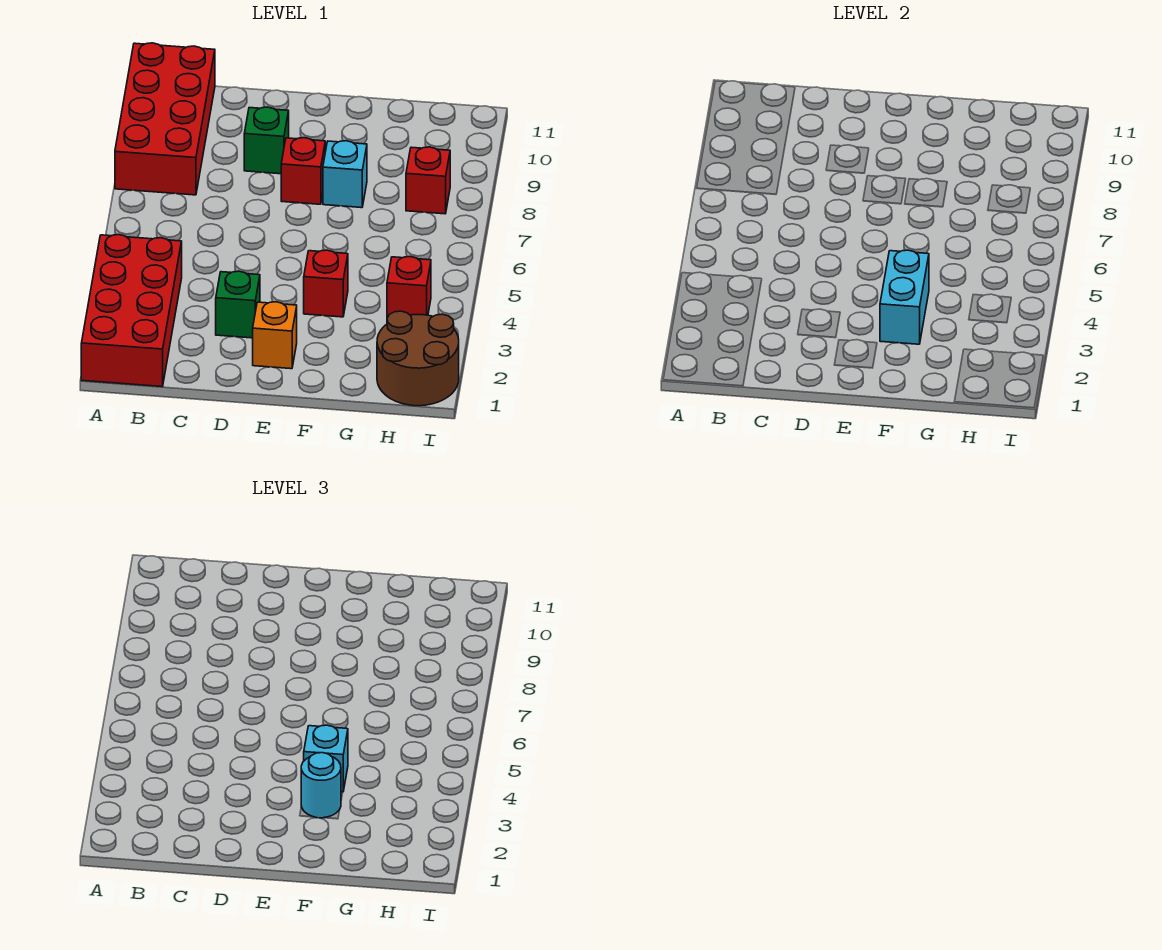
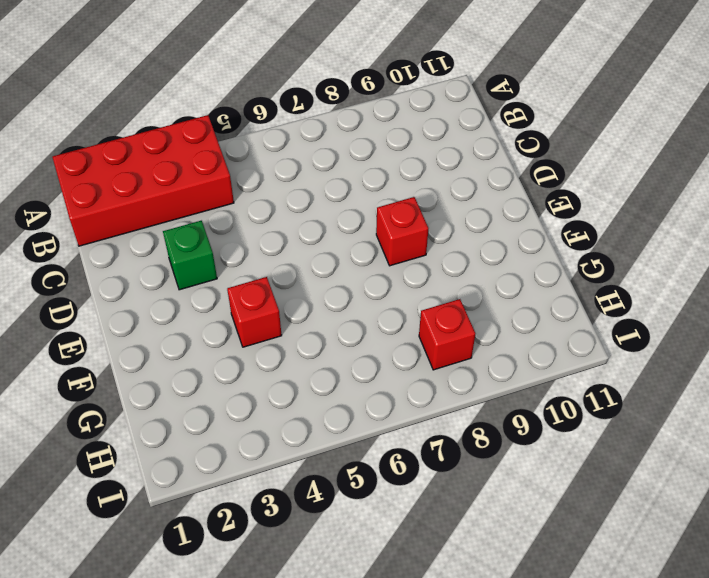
none -> red 2x4 brick [115,43,215,195]
none -> green 1x1 brick [244,107,289,174]
none -> orange 1x1 brick [253,302,297,369]

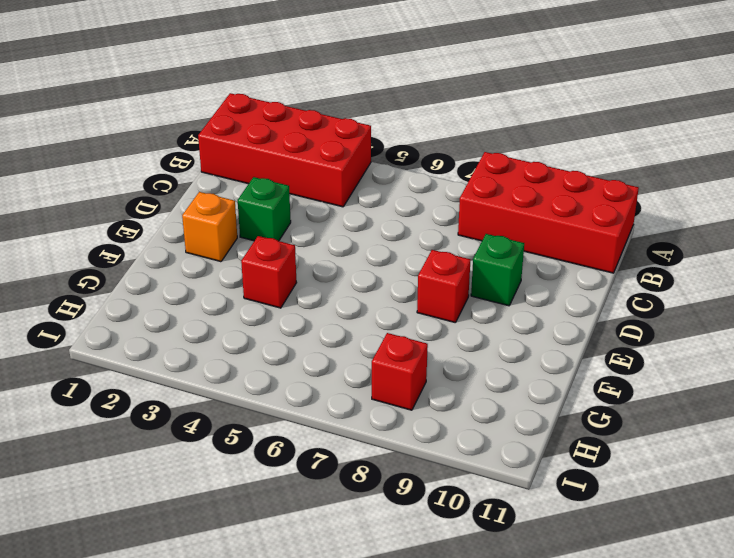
none -> cyan 1x1 brick [323,141,367,208]
none -> brown 2x2 round brick [377,311,459,406]
none -> red 1x1 brick [387,257,431,318]

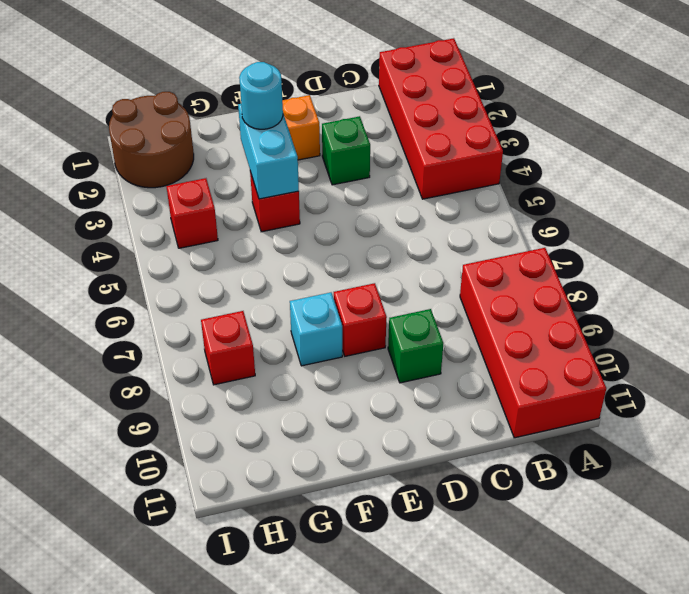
none -> cyan 1x1 brick [304,725,348,792]

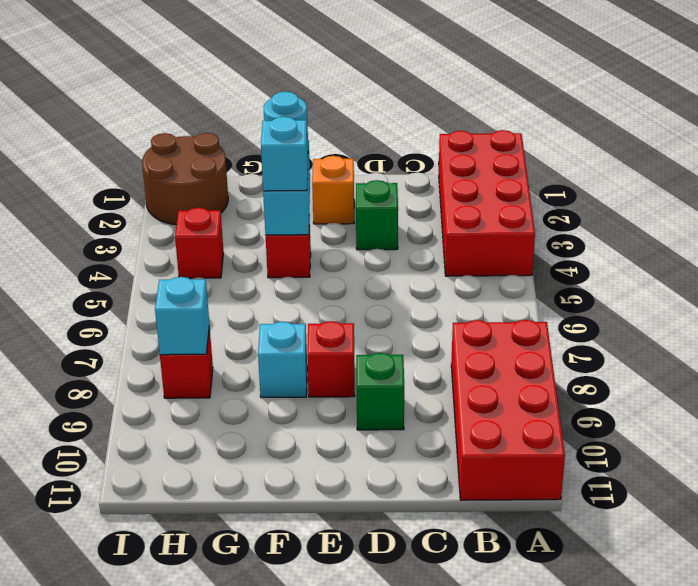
cyan 1x1 brick [155,277,209,355] -> none

